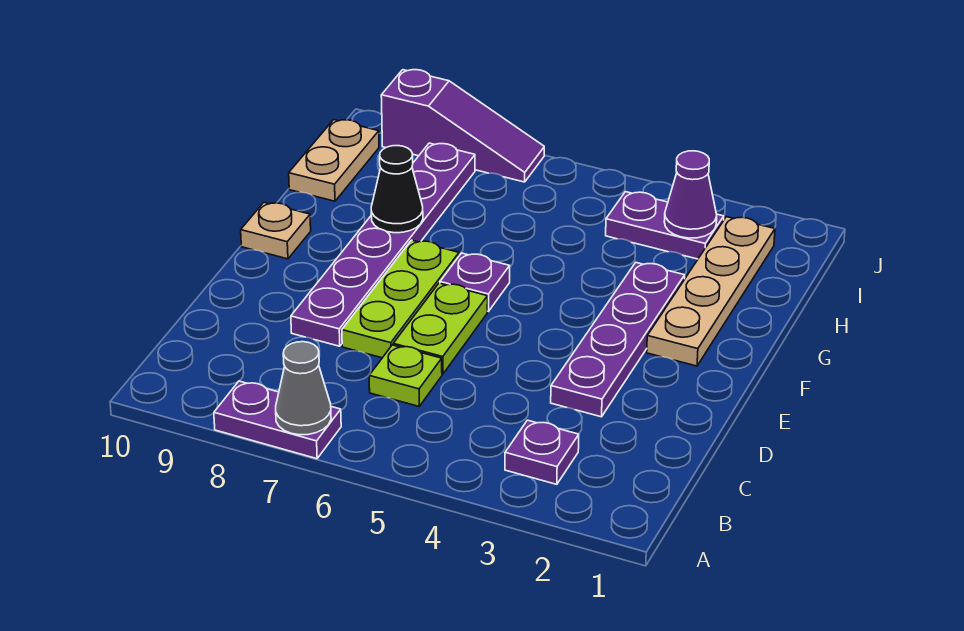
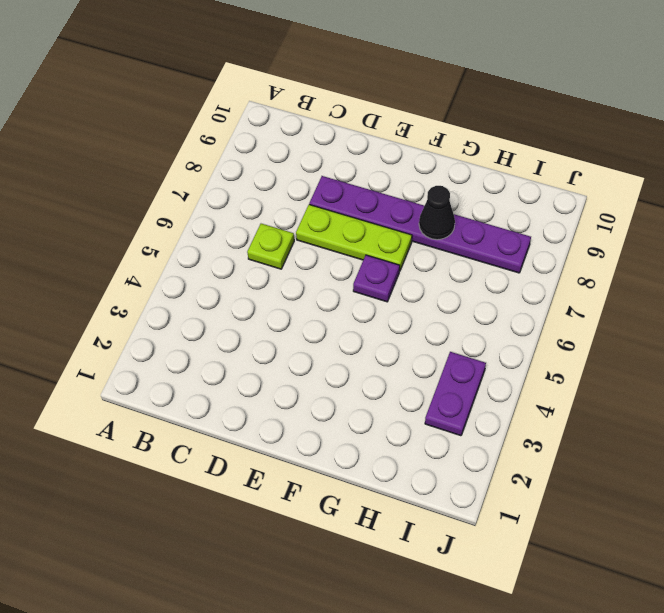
none -> purple 1x2 plate [214,381,341,459]
none -> purple 1x1 plate [505,420,579,484]
none -> purple 1x4 plate [551,263,685,417]

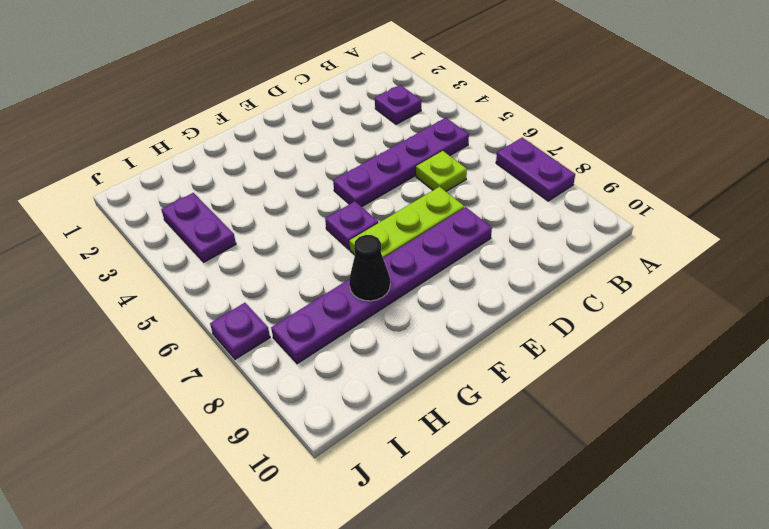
purple 1x4 plate [333,118,469,207] -> purple 1x4 plate moved to [551,263,685,417]
purple 1x1 plate [210,303,270,359] -> purple 1x3 slope [381,70,544,182]
none -> lime 1x2 plate [393,283,488,374]
none -> tan 1x4 plate [647,217,775,366]
none -> tan 1x1 plate [241,202,311,259]

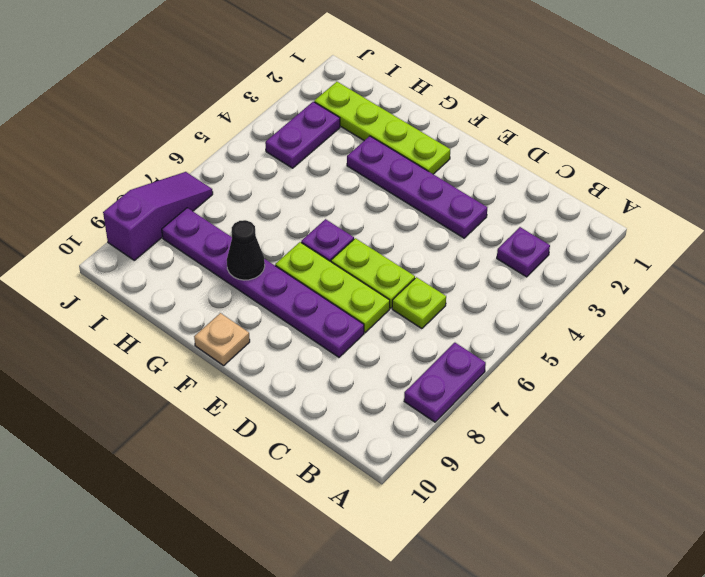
lime 1x4 plate [314,82,450,174] -> tan 1x4 plate [647,217,775,366]
none -> tan 1x2 plate [289,120,379,201]
none -> grey 1x1 cone [276,342,331,435]
none -> purple 1x1 cone [664,151,717,238]

